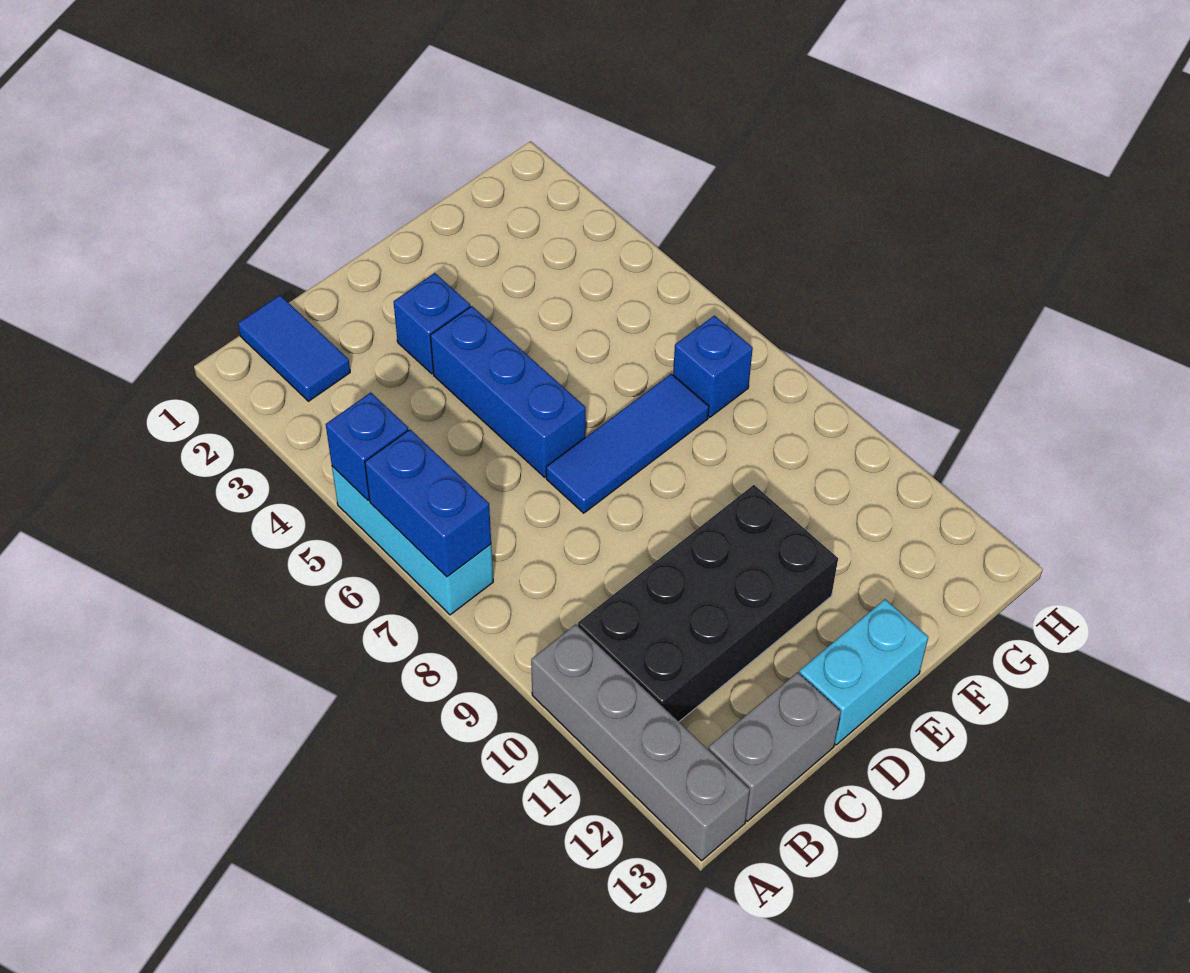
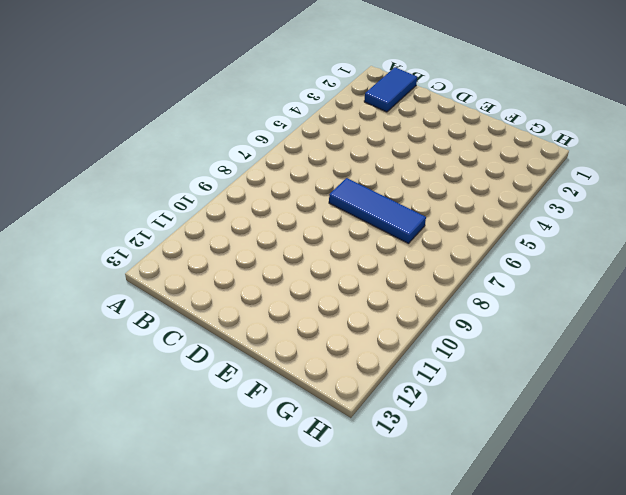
none -> cyan 1x3 brick [332,466,493,615]
none -> grey 1x4 brick [531,624,750,861]
none -> black 2x4 brick [578,485,838,722]

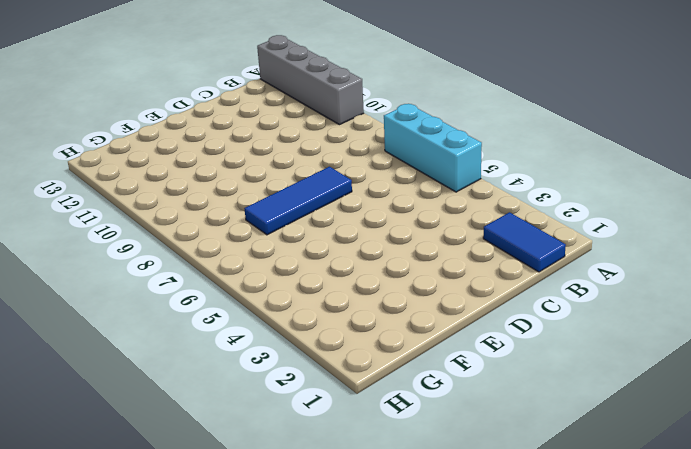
none -> black 2x4 brick [578,485,838,722]
none -> grey 1x2 brick [708,672,841,821]
none -> blue 1x1 brick [394,273,470,374]

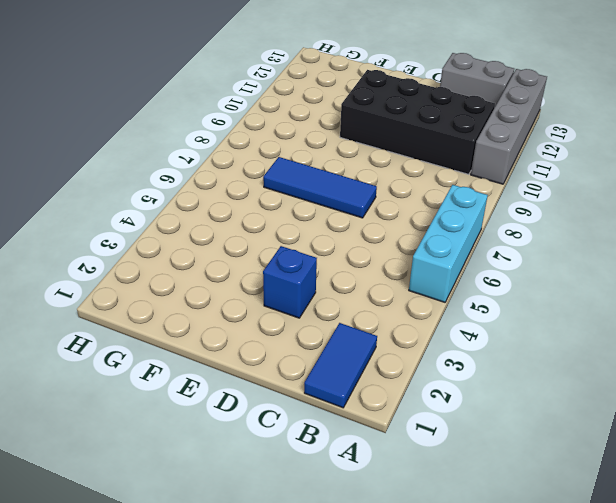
none -> blue 1x3 brick [430,306,586,477]
none -> cyan 1x2 brick [799,599,928,745]
none -> blue 1x1 brick [673,316,753,417]

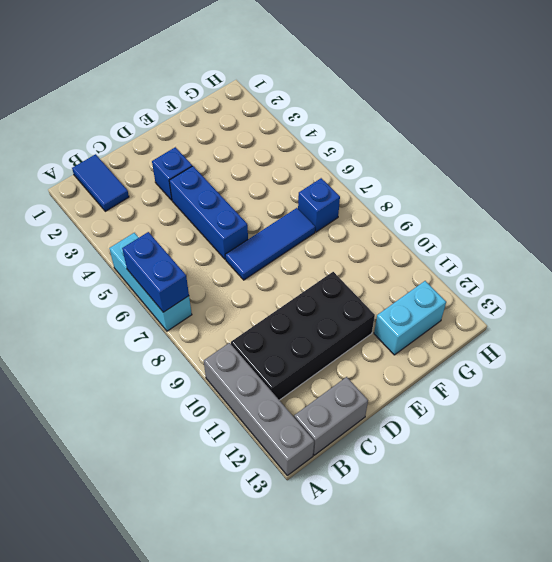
cyan 1x2 brick [374,281,446,355] -> cyan 1x2 brick moved to [799,599,928,745]
none -> blue 1x1 brick [326,393,408,500]

